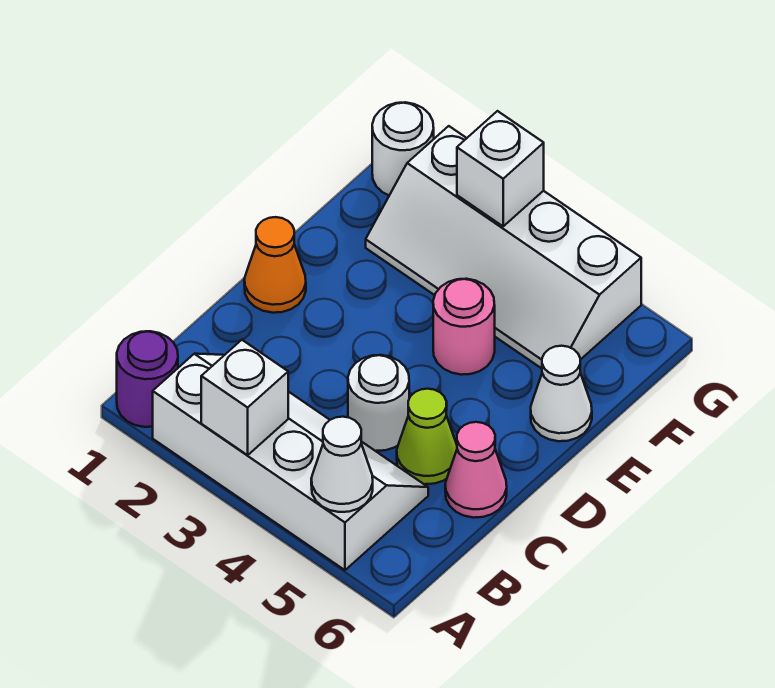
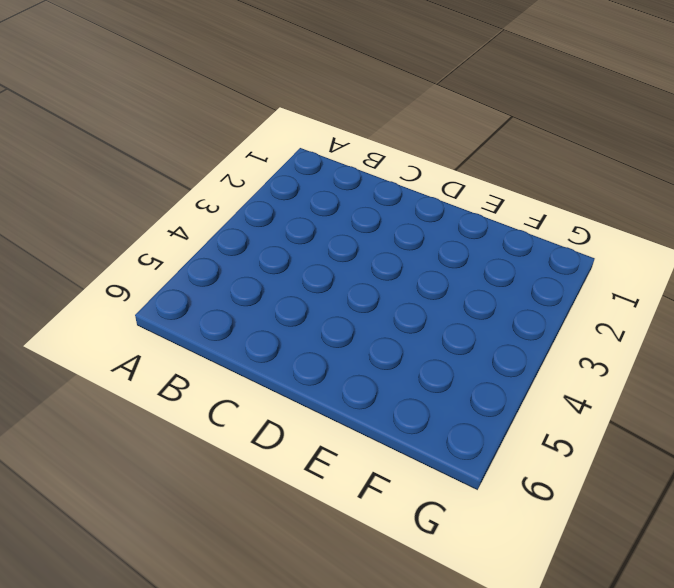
none -> purple 1x1 round brick [117,331,178,427]
none -> white 2x4 slope [153,354,428,570]
none -> white 1x1 round brick [348,355,409,451]

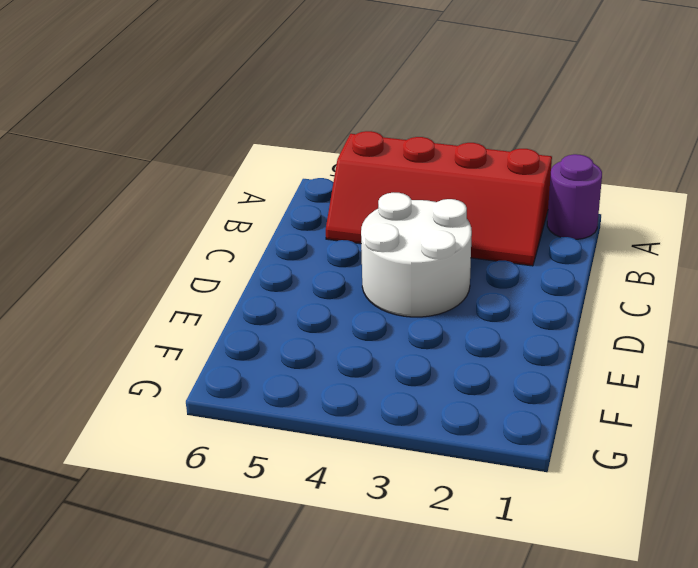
red 2x4 slope [326,131,552,266] -> white 2x4 slope [153,354,428,570]
white 2x2 round brick [361,193,472,317] -> white 1x1 round brick [348,355,409,451]
none -> lime 1x1 cone [397,389,457,484]
none -> pink 1x1 cone [445,422,507,518]
none -> orange 1x1 cone [244,217,306,313]

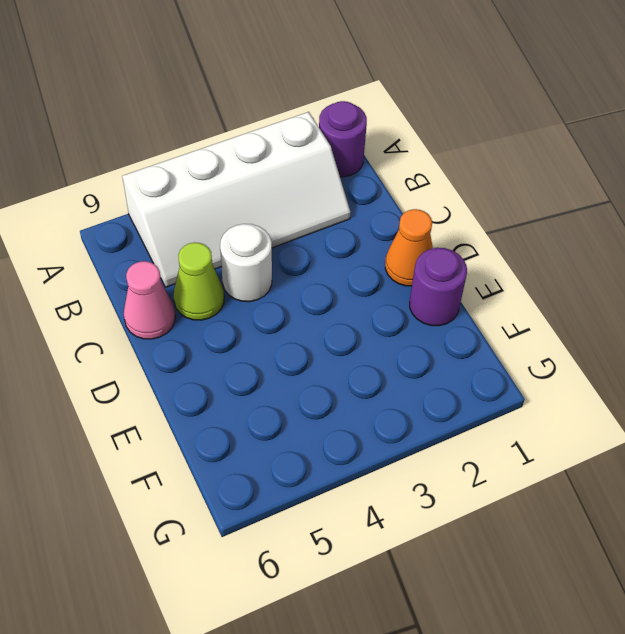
purple 1x1 round brick [410,248,467,326] -> none
none -> pink 1x1 round brick [433,279,495,375]
none -> white 1x1 cone [531,346,592,441]
none -> white 2x4 slope [366,126,641,369]

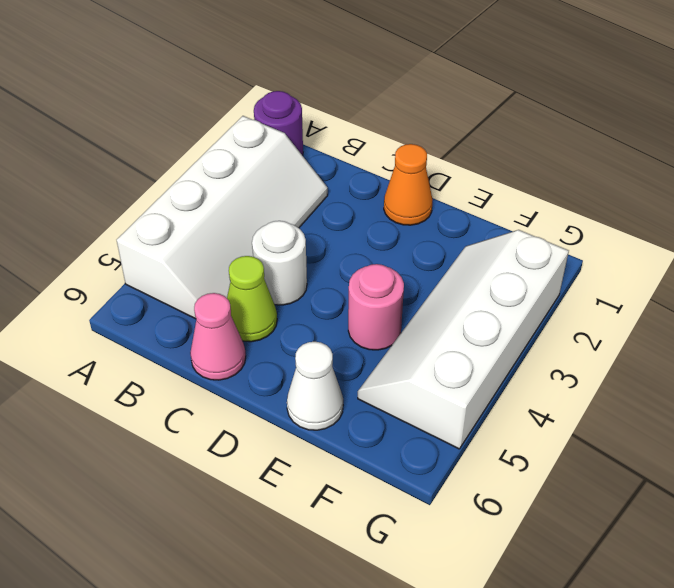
none -> white 1x1 round brick [372,102,434,195]
none -> white 1x1 brick [201,340,288,455]
none -> white 1x1 cone [311,417,373,512]

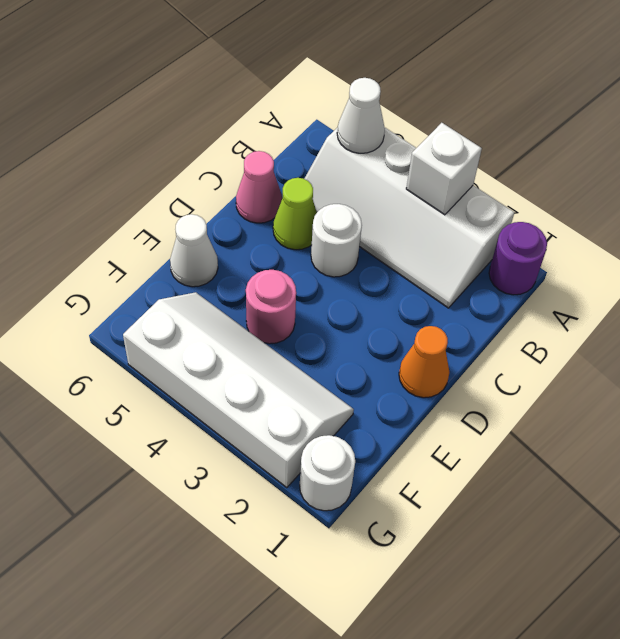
none -> white 1x1 brick [457,111,544,226]

